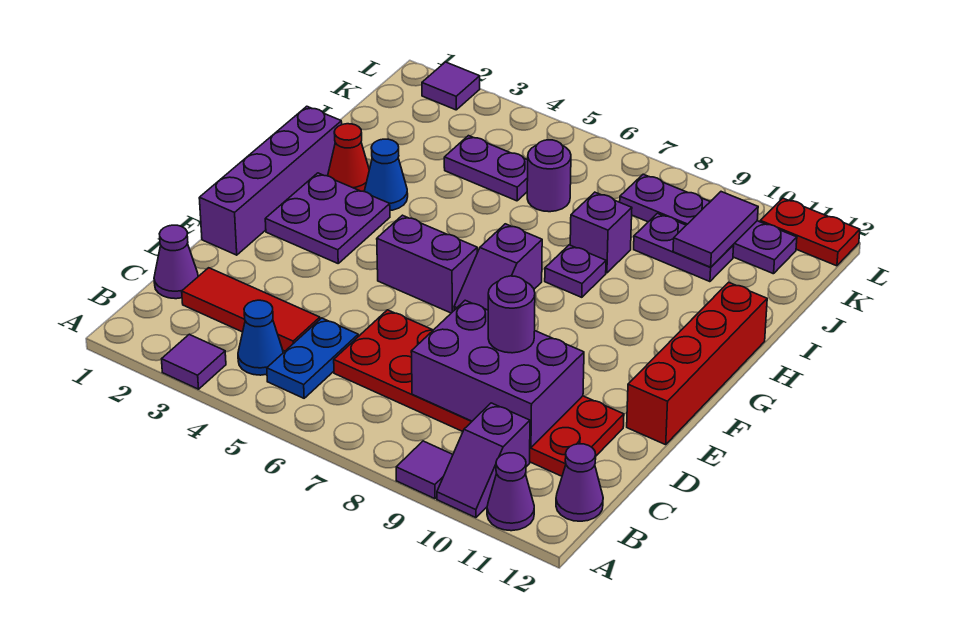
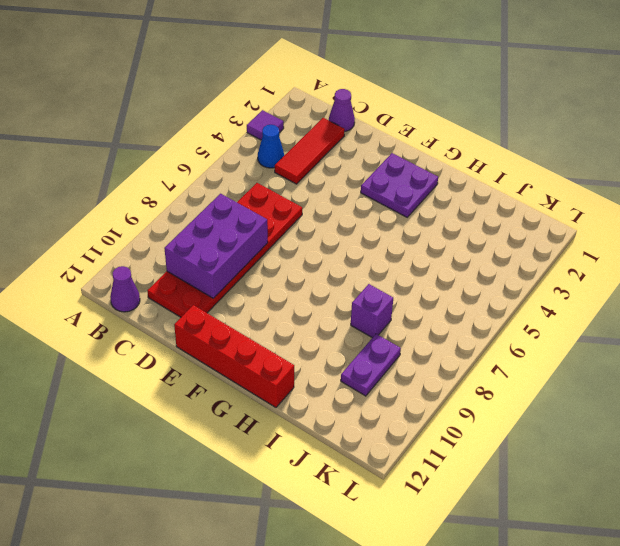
none -> purple 1x1 tile [396,441,453,499]
none -> purple 1x2 slope [437,403,530,518]
none -> purple 1x1 cone [487,453,534,531]

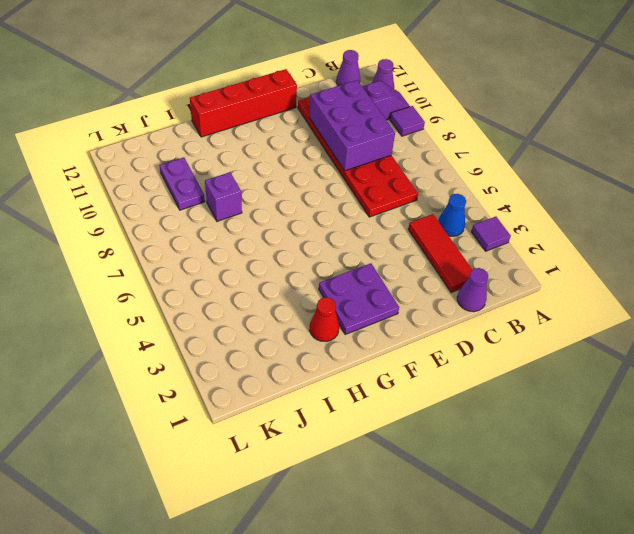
none -> blue 1x2 plate [267,318,358,398]
none -> purple 1x4 brick [199,106,342,255]
none -> purple 1x2 brick [377,215,477,313]

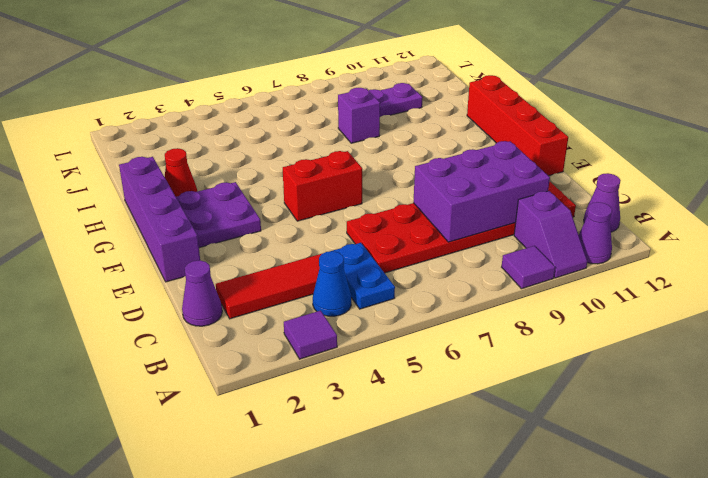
red 1x2 brick [283,151,362,221] -> purple 1x2 brick [377,215,477,313]
none -> purple 1x2 slope [454,224,542,310]
none -> blue 1x1 cone [364,139,408,210]
none -> purple 1x1 plate [545,245,606,297]

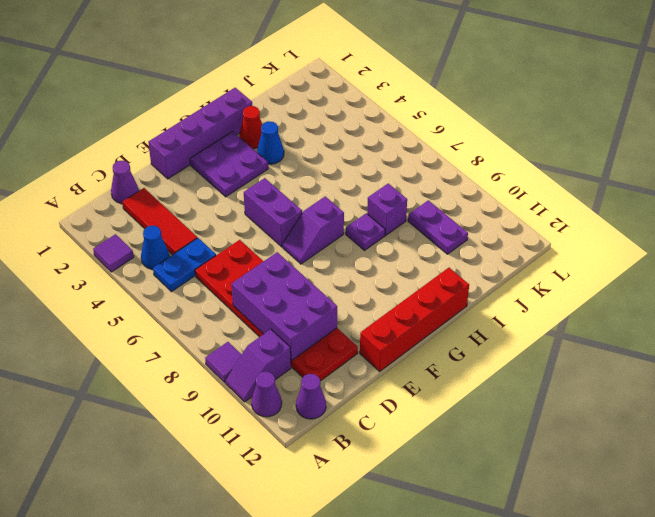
none -> purple 1x2 plate [444,136,528,201]
none -> purple 1x1 round brick [527,140,571,212]
none -> purple 1x4 plate [620,174,797,274]

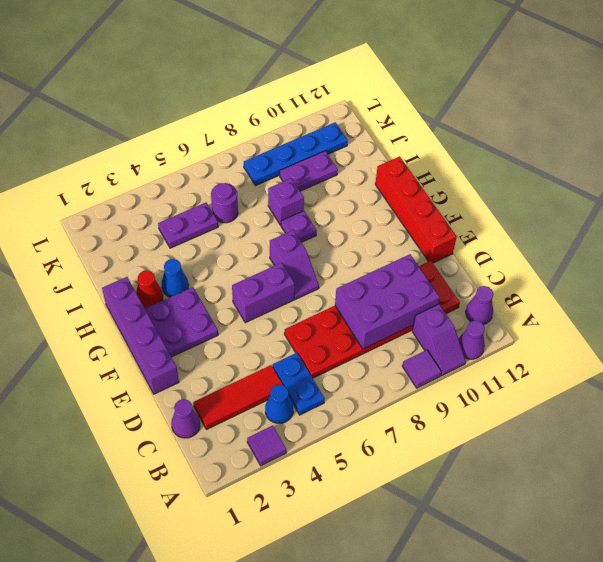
blue 1x4 plate [244,122,348,186] -> purple 1x4 plate [620,174,797,274]
none -> purple 1x1 tile [422,62,480,110]
none -> red 1x2 plate [760,198,860,266]
none -> purple 1x2 tile [673,192,758,267]

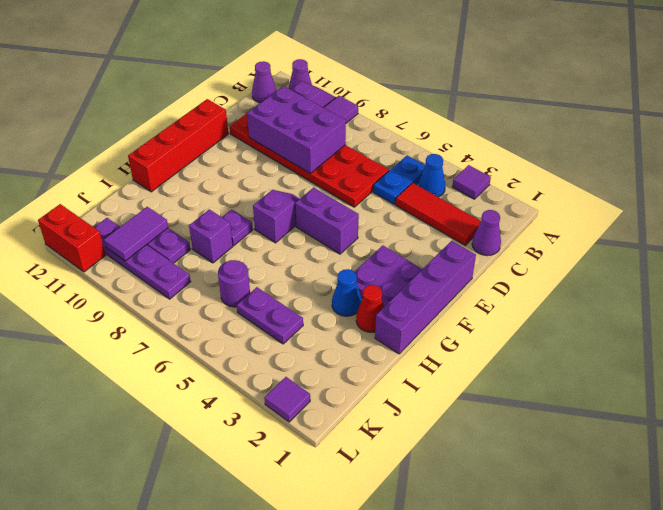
red 1x2 brick [38,204,106,272] -> red 1x2 plate [760,198,860,266]
none -> purple 1x1 round brick [488,276,535,353]

